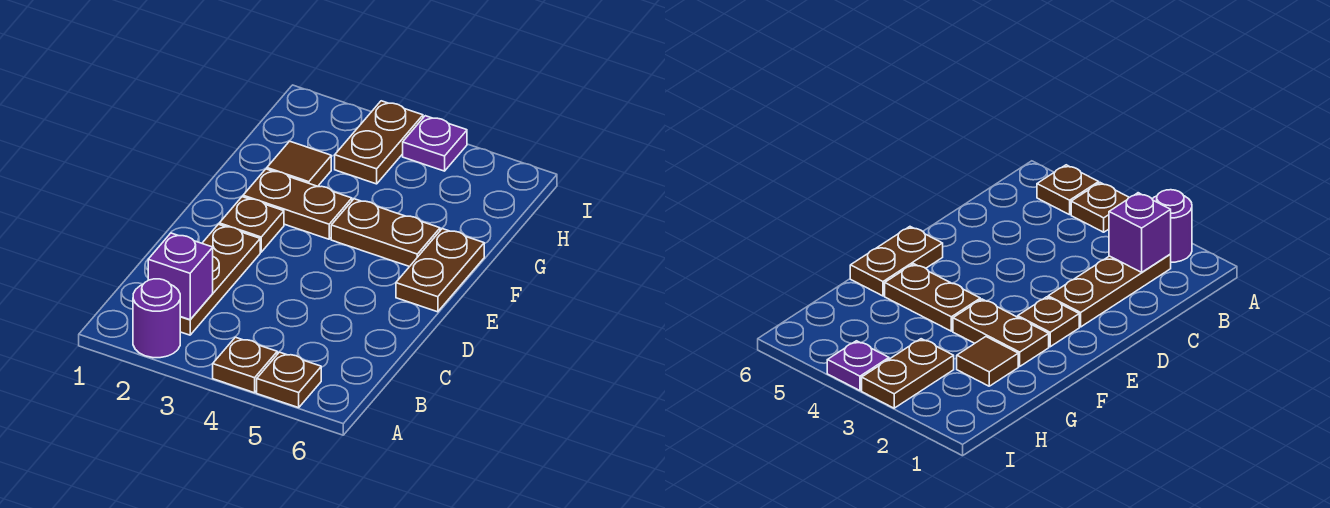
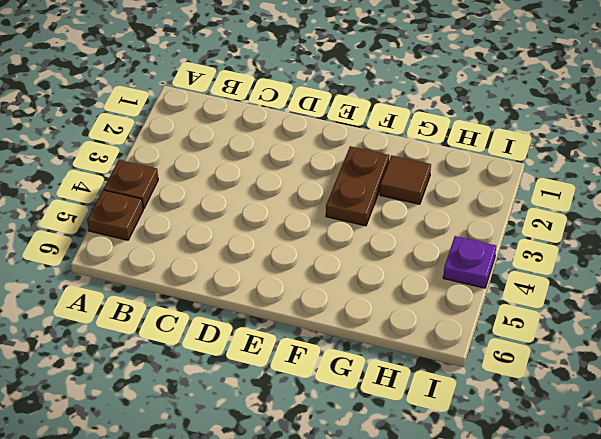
none -> purple 1x1 round brick [133,279,180,358]
none -> brown 1x3 plate [180,224,260,335]
none -> brown 1x1 plate [219,197,284,252]

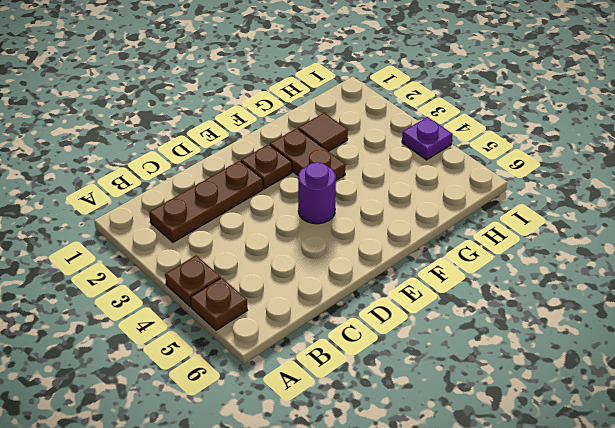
purple 1x1 round brick [298,162,336,224] -> purple 1x1 round brick moved to [133,279,180,358]
none -> brown 1x2 plate [396,229,484,312]
none -> brown 1x2 plate [331,199,440,267]
none -> brown 1x2 plate [335,101,423,184]

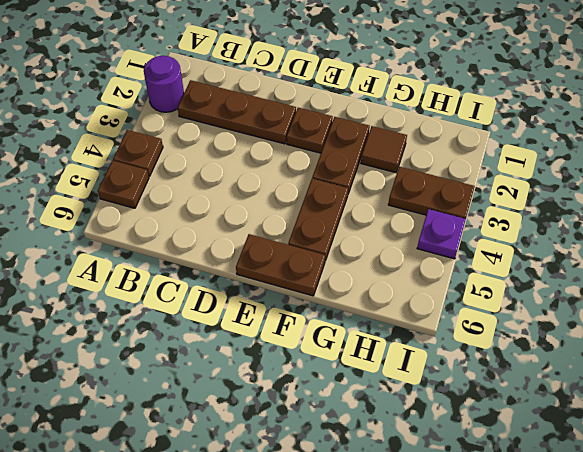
none -> purple 1x1 brick [148,233,213,320]

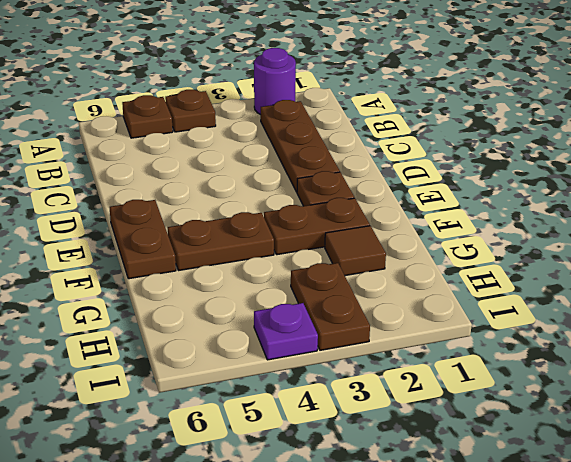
none -> purple 1x1 brick [148,233,213,320]

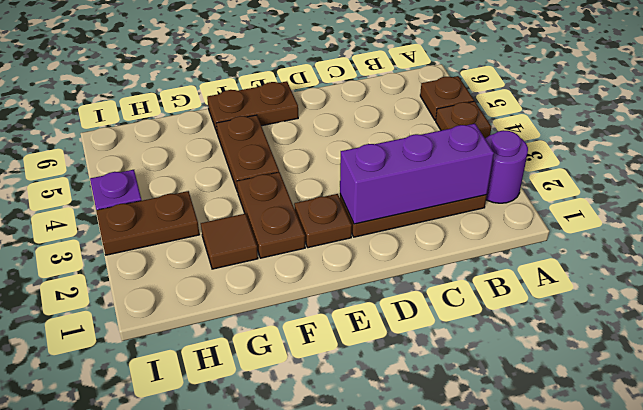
purple 1x3 brick [340,124,494,224] -> purple 1x1 brick [148,233,213,320]

